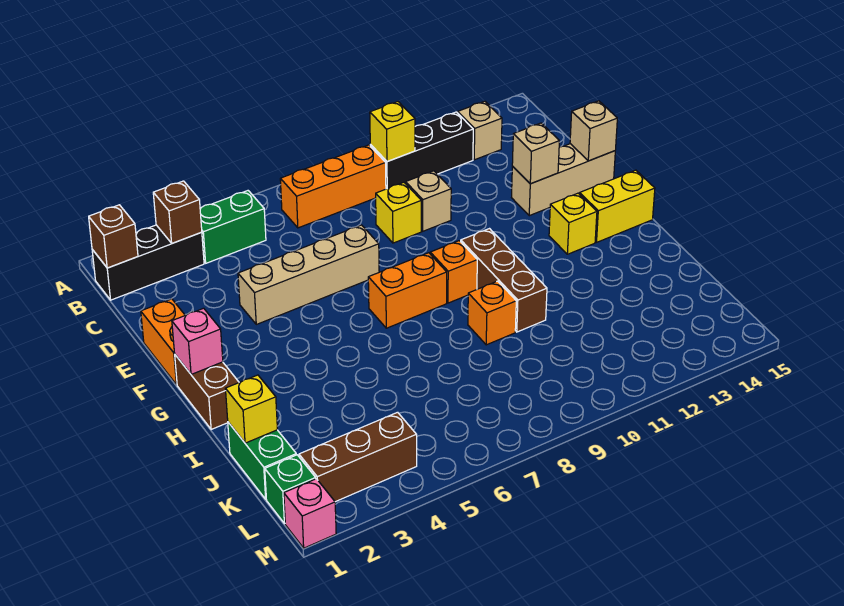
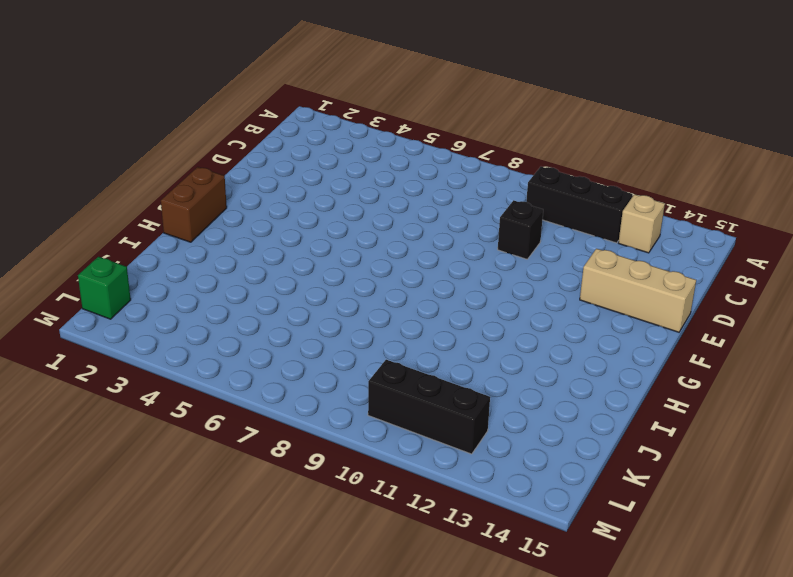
black 1x1 brick [498,200,543,259] -> tan 1x1 brick [406,171,451,231]
black 1x3 brick [368,360,490,454] -> black 1x3 brick moved to [92,225,204,300]
none -> green 1x2 brick [200,191,266,263]
none -> orange 1x3 brick [280,145,386,228]
none -> yellow 1x1 brick [376,182,421,243]

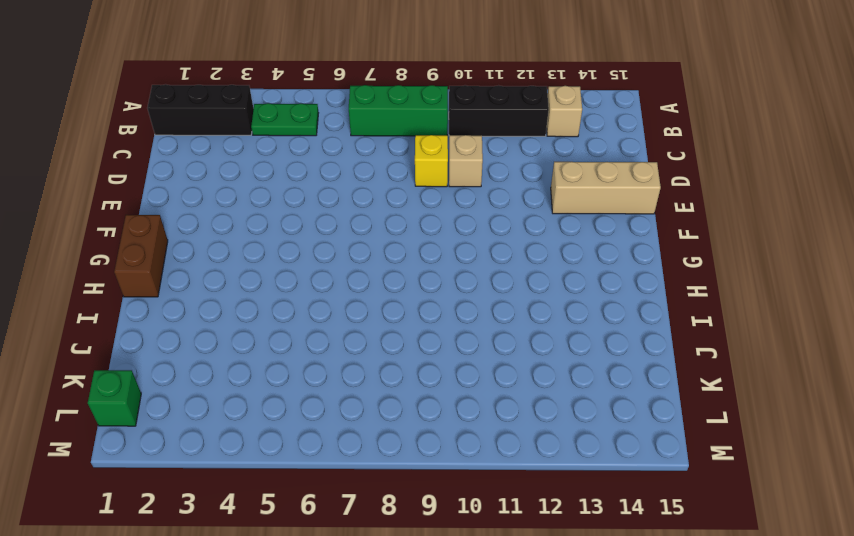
green 1x2 plate [251,103,318,136] -> green 1x2 brick [200,191,266,263]
green 1x3 brick [349,85,448,136] -> orange 1x3 brick [280,145,386,228]
none -> orange 1x2 brick [141,299,185,385]
none -> tan 1x4 brick [238,225,379,324]
none -> orange 1x2 brick [368,253,447,328]

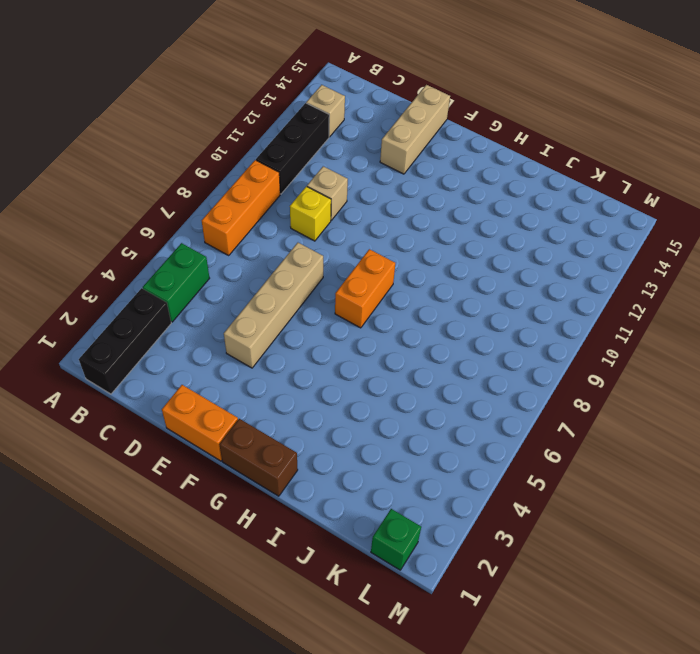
none -> orange 1x1 brick [430,241,477,303]
none -> brown 1x3 brick [461,229,547,332]
none -> yellow 1x1 brick [549,193,597,254]

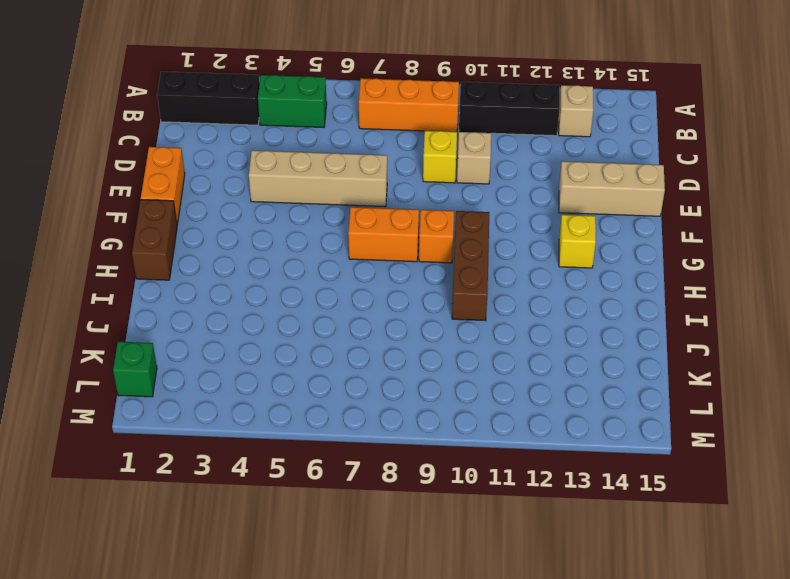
none -> yellow 1x2 brick [580,170,655,242]
none -> orange 1x1 brick [468,281,516,345]
none -> green 1x2 brick [228,422,296,499]

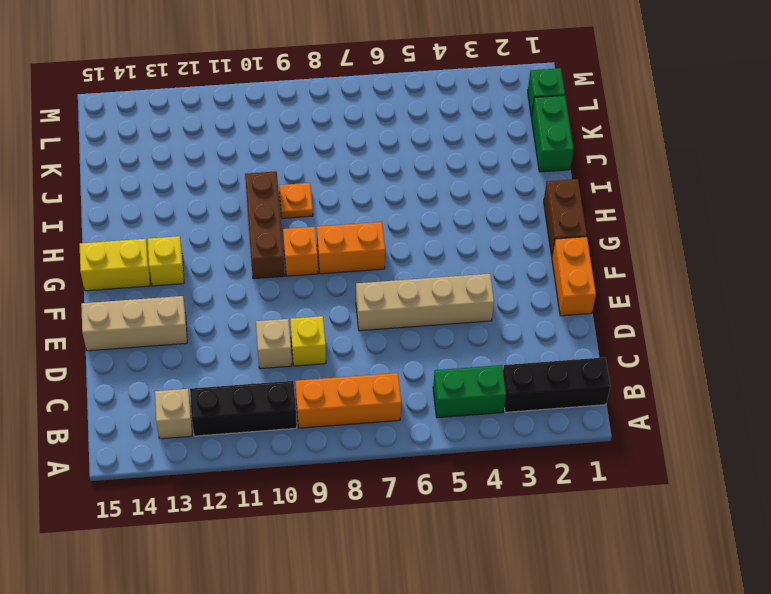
orange 1x1 plate [279,183,313,218] -> orange 1x1 brick [468,281,516,345]
none -> brown 1x3 brick [299,412,417,502]
none -> pink 1x1 brick [284,479,336,548]
none -> brown 1x1 brick [89,205,138,268]

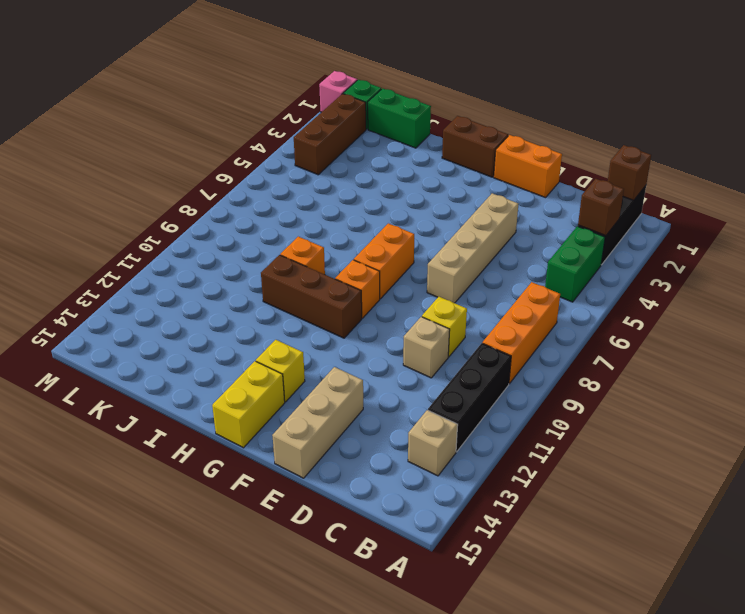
none -> yellow 1x1 brick [370,102,415,162]
none -> tan 1x1 brick [512,123,559,184]
none -> tan 1x1 brick [570,101,617,161]

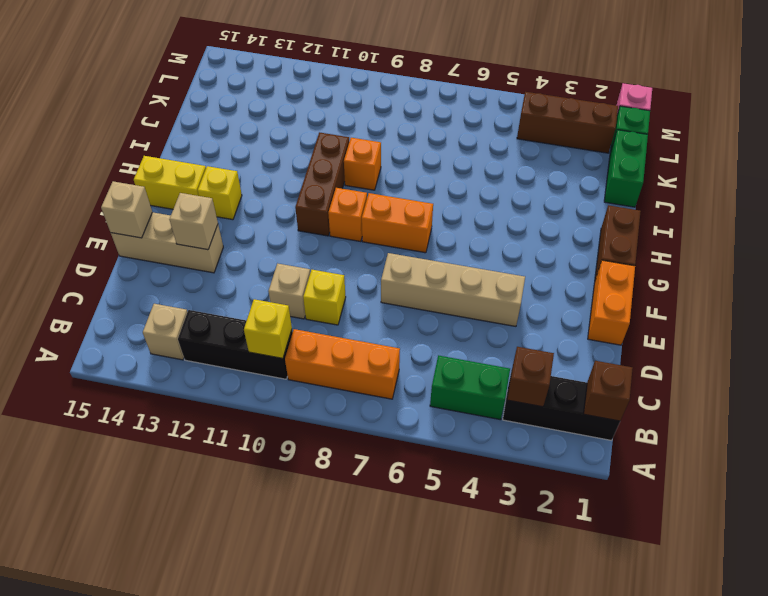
none -> pink 1x1 brick [172,308,223,375]
none -> yellow 1x1 brick [225,375,277,443]

